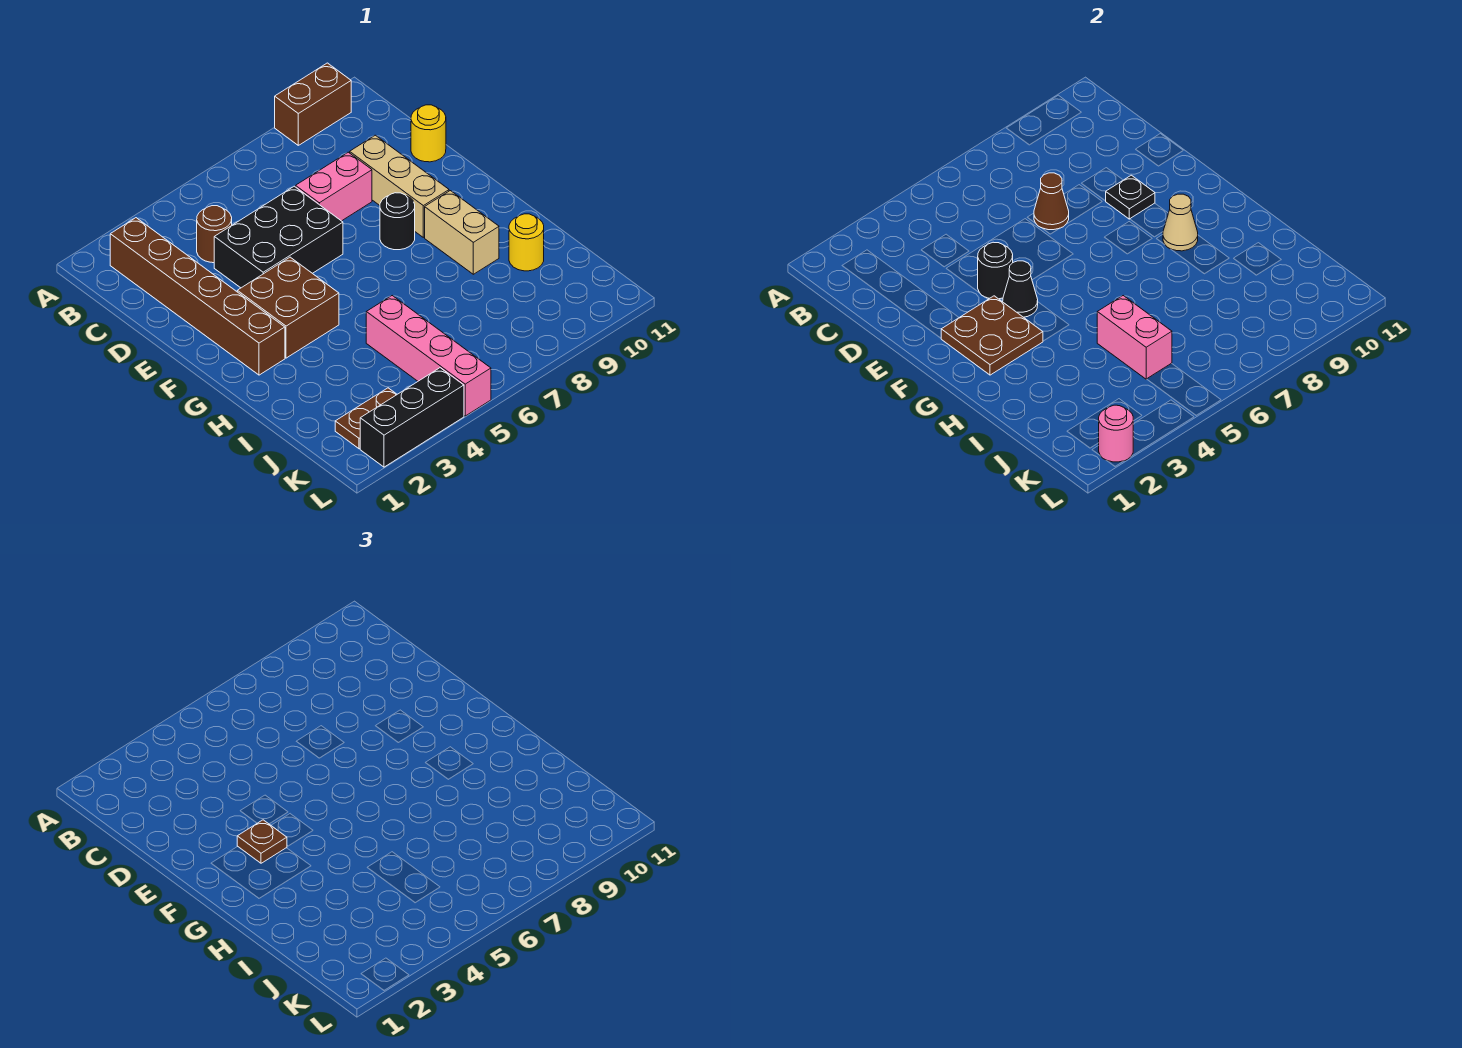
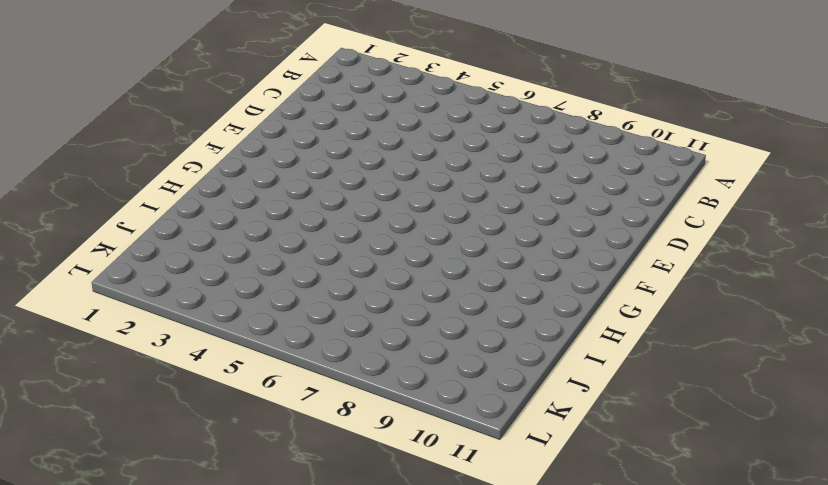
none -> brown 1x2 brick [275,63,351,145]
none -> brown 1x6 brick [110,218,285,375]
none -> brown 1x1 round brick [197,206,232,263]

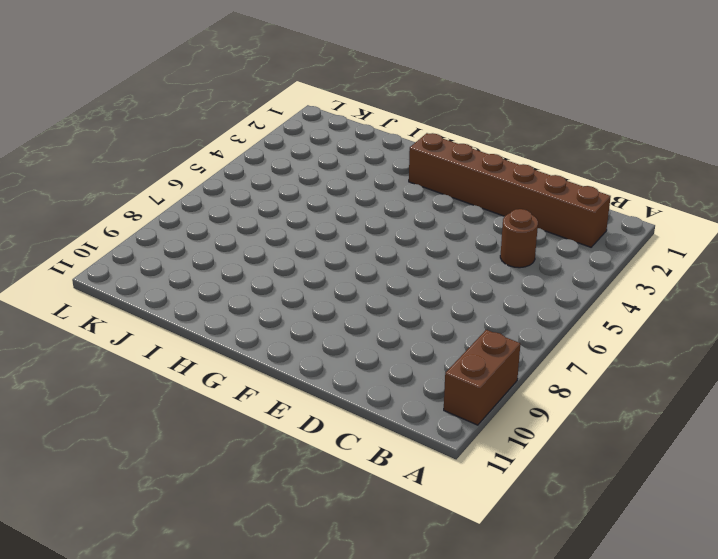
none -> black 2x3 brick [214,186,343,288]
none -> pink 1x2 brick [296,152,372,221]
none -> tan 1x3 brick [350,135,449,237]

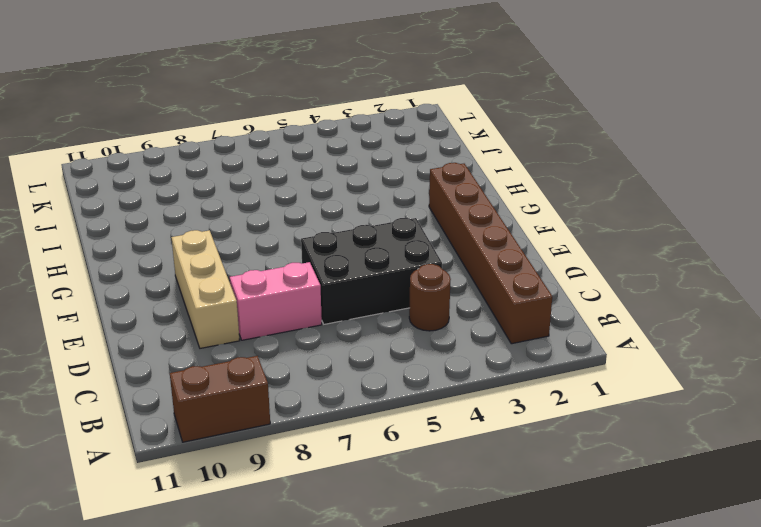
none -> yellow 1x1 round brick [411,105,446,162]
none -> brown 2x2 brick [237,257,339,358]
none -> black 1x1 round brick [380,193,415,250]

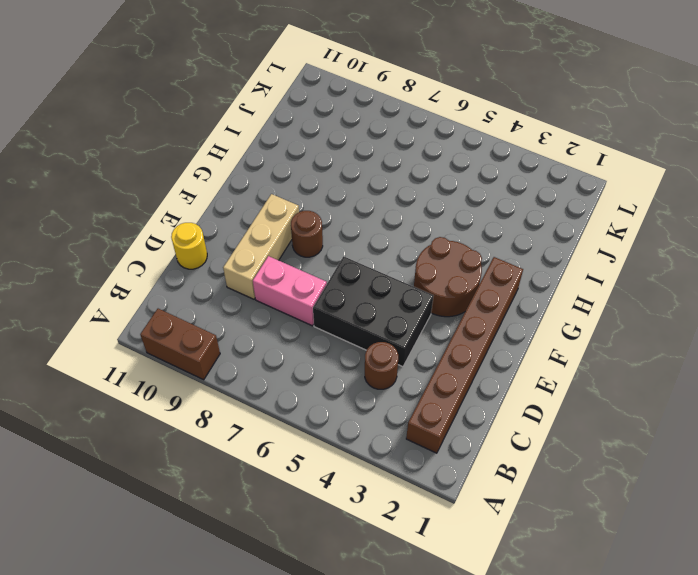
brown 2x2 round brick [414,237,482,317] -> brown 2x2 brick [237,257,339,358]
brown 1x1 round brick [291,211,323,257] -> black 1x1 round brick [380,193,415,250]
none -> tan 1x2 brick [425,191,499,274]
none -> pink 1x4 brick [366,296,491,416]
none -> yellow 1x1 round brick [509,214,544,271]

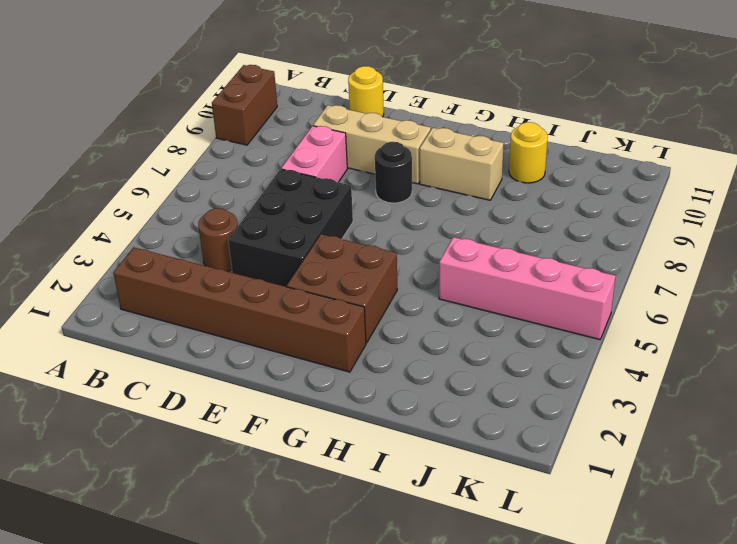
none -> brown 1x2 plate [335,388,397,449]
none -> black 1x3 brick [360,368,464,467]
none -> brown 1x1 cone [1034,173,1069,230]

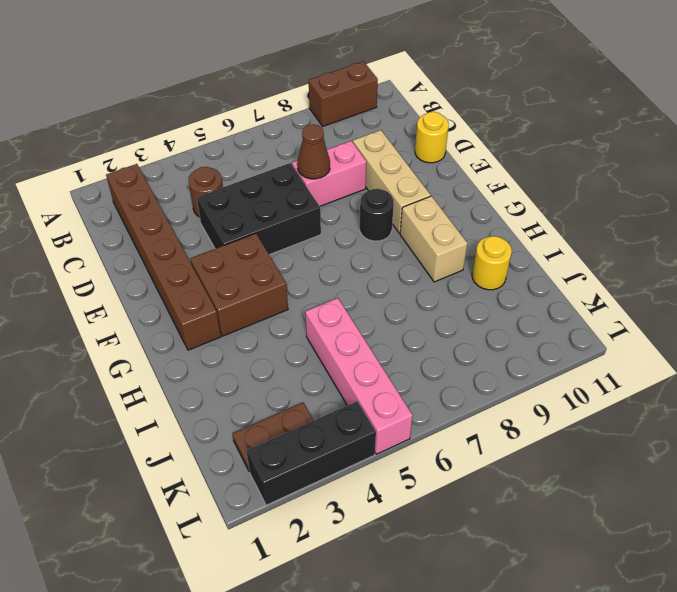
none -> black 1x1 round brick [978,242,1013,299]
none -> black 1x1 plate [1106,175,1155,219]
none -> brown 2x2 plate [941,296,1043,375]

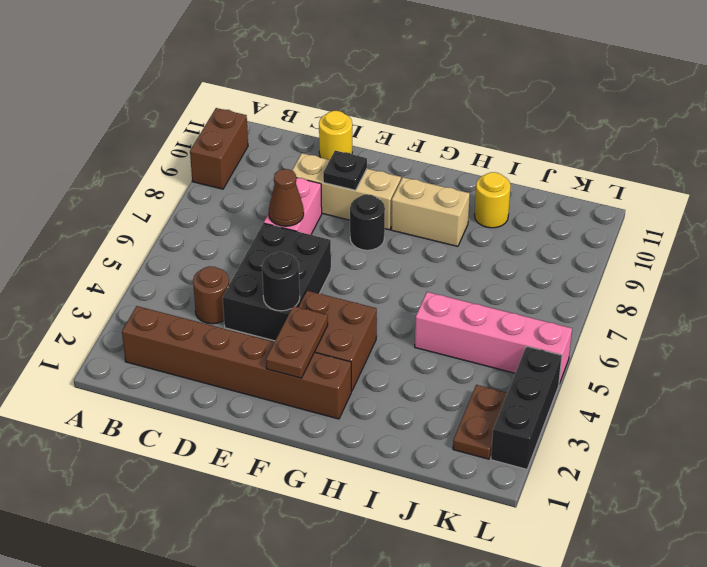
brown 1x2 plate [266,306,328,378] -> brown 2x2 plate [941,296,1043,375]
none -> black 1x1 cone [1003,261,1038,317]
none -> tan 1x1 cone [1163,194,1198,251]
none -> pink 1x2 brick [1097,296,1172,379]

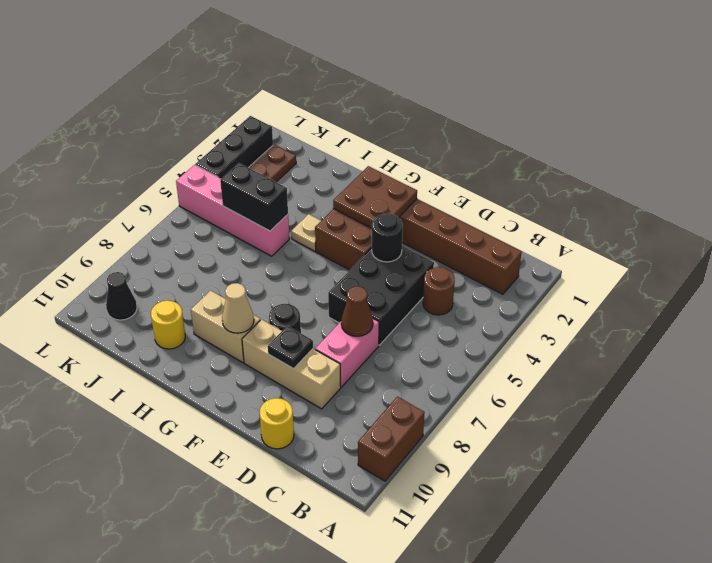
tan 1x1 plate [291,214,321,251] -> none
black 1x2 brick [220,163,288,231] -> pink 1x2 brick [1097,296,1172,379]
black 1x1 cone [106,272,137,320] -> black 1x1 cone moved to [1003,261,1038,317]
none -> pink 1x1 round brick [1099,405,1133,462]
none -> brown 1x1 plate [237,820,287,863]

